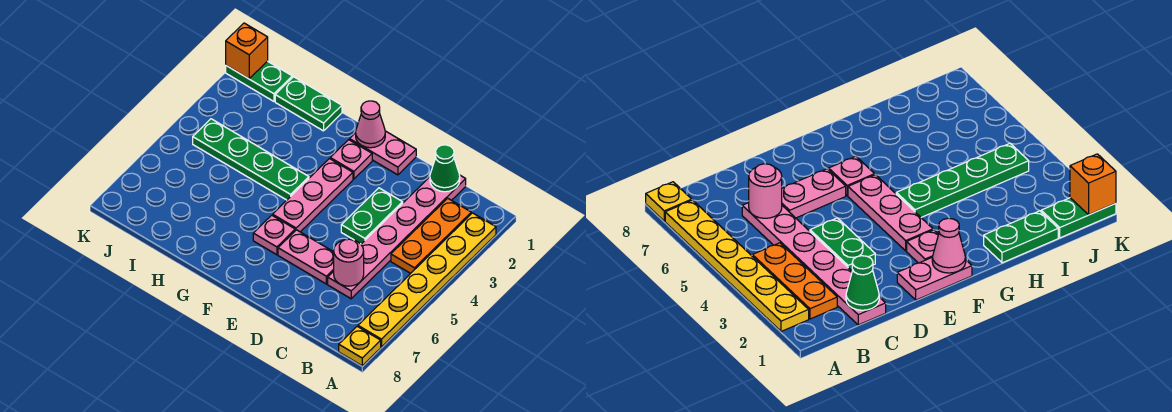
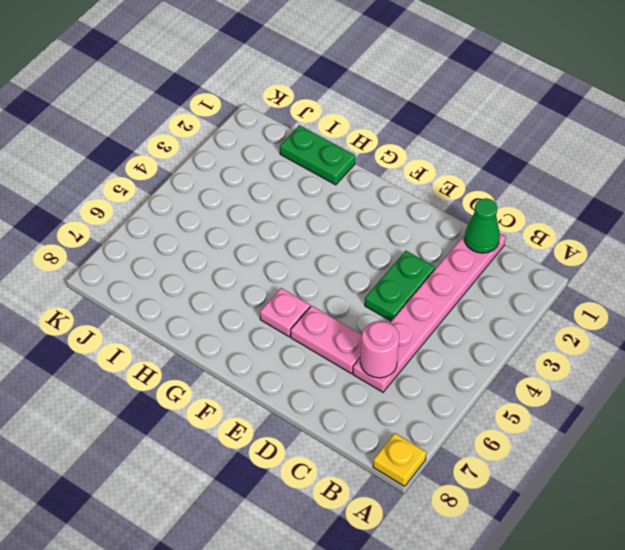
none -> yellow 1x6 plate [358,213,496,347]
none -> orange 1x3 plate [391,198,471,273]
none -> pink 1x2 plate [350,131,416,175]

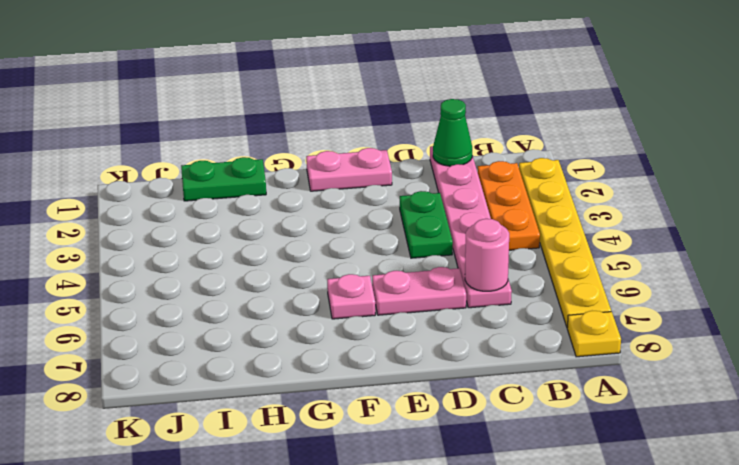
none -> pink 1x1 plate [330,140,372,179]
none -> pink 1x3 plate [273,159,353,232]
none -> green 1x4 plate [193,119,309,200]

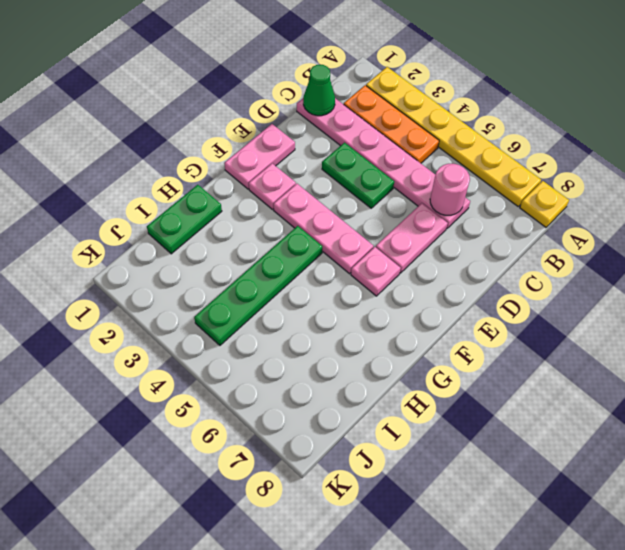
none -> green 1x2 plate [226,61,292,101]
none -> pink 1x1 cone [356,101,385,148]
none -> orange 1x1 brick [226,23,268,79]

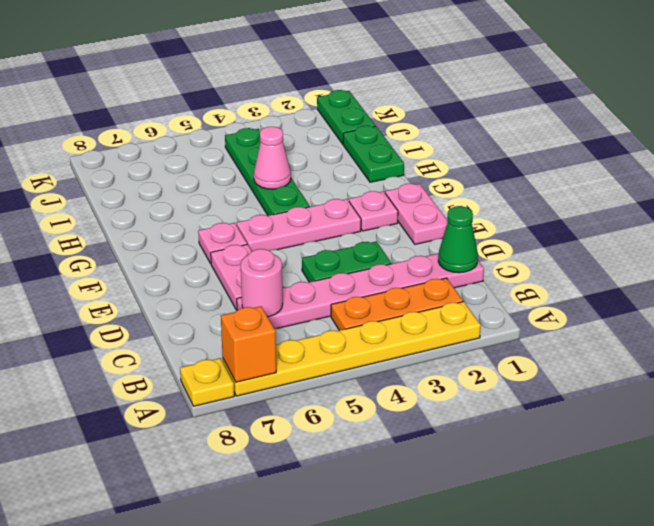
orange 1x1 brick [221,306,276,382] -> orange 1x1 brick moved to [226,23,268,79]
pink 1x1 cone [254,127,291,189] -> pink 1x1 cone moved to [356,101,385,148]

